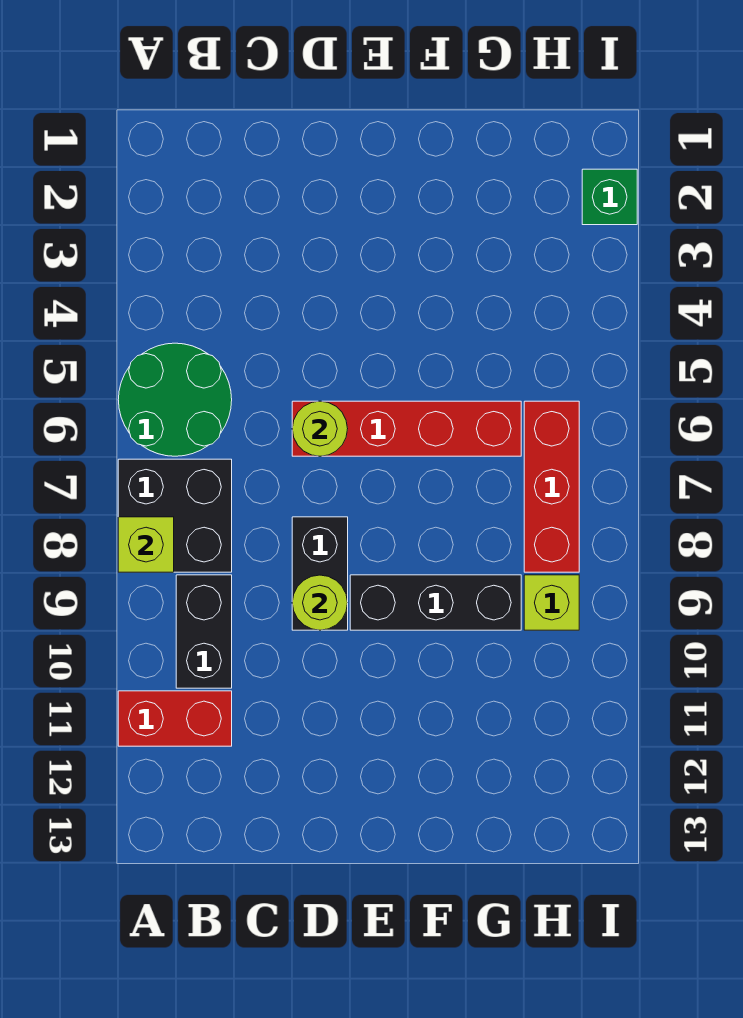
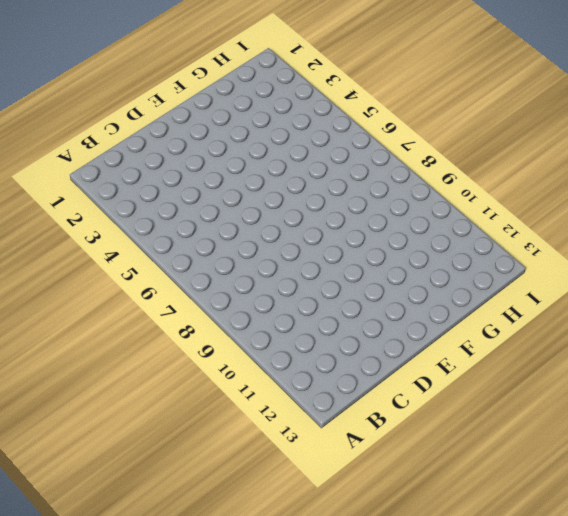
none -> green 2x2 round brick [118,343,232,456]
none -> black 2x2 brick [118,459,232,572]
none -> red 1x2 brick [118,691,232,746]

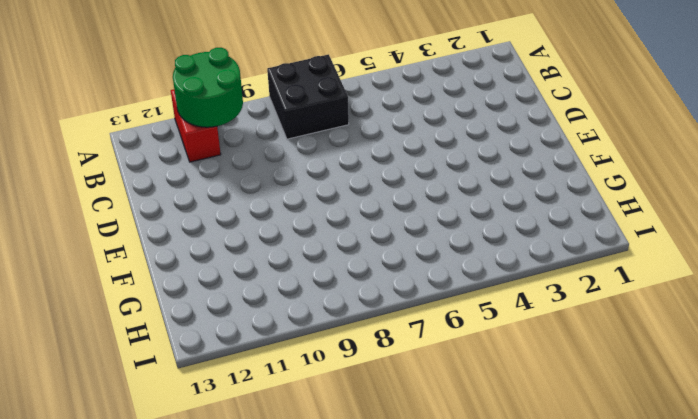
green 2x2 round brick [173,48,243,127] -> green 2x2 round brick moved to [118,343,232,456]
none -> black 1x2 brick [176,575,232,688]
none -> red 1x4 brick [292,401,521,456]
none -> black 1x2 brick [292,517,348,630]

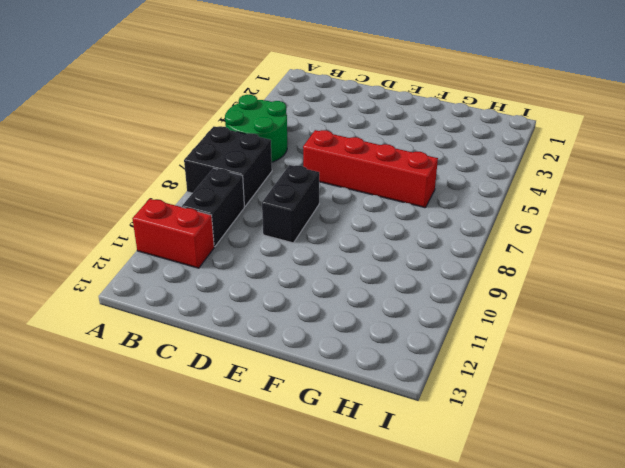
none -> black 1x3 brick [350,575,521,630]
none -> red 1x3 brick [524,401,579,572]
none -> lime 1x1 brick [524,575,579,630]

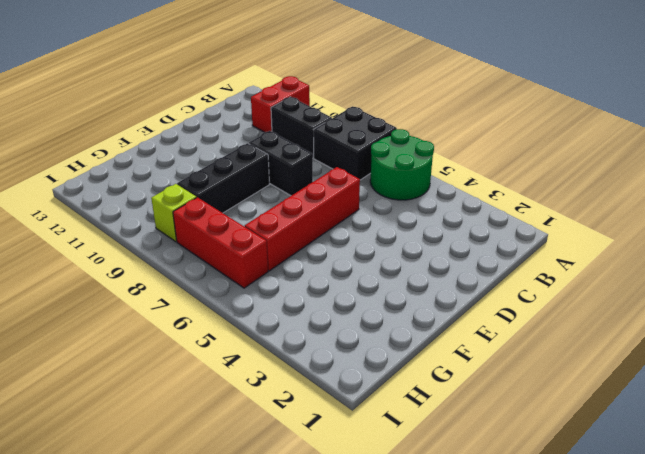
none -> green 1x1 brick [582,169,637,225]
none -> lime 1x1 brick [118,517,174,572]
none -> lime 1x1 round brick [292,401,348,456]

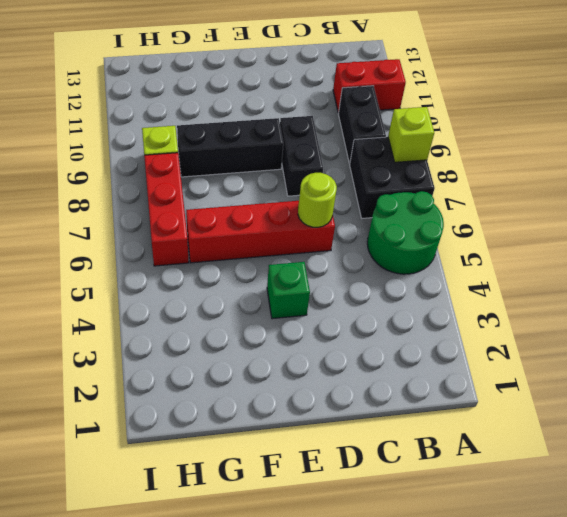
green 1x1 brick [267,262,310,319] -> green 1x1 brick moved to [582,169,637,225]
none -> lime 1x1 round brick [292,575,348,630]

